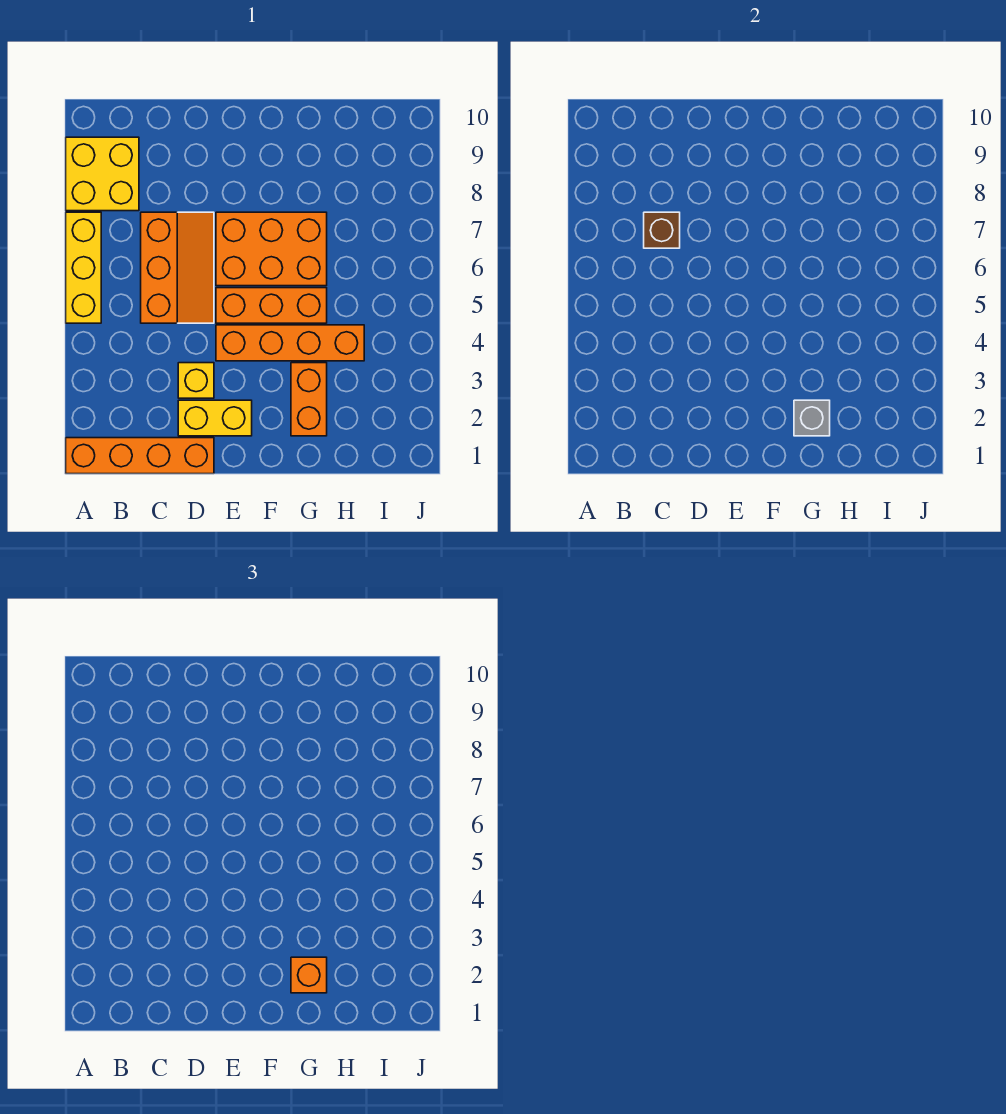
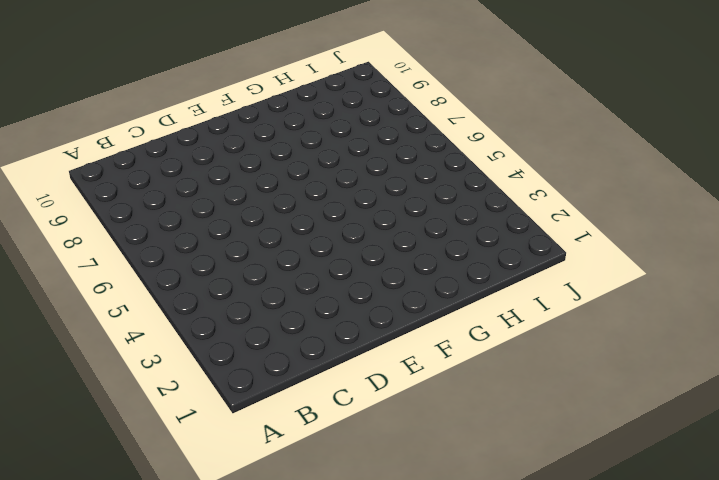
none -> orange 1x4 brick [66,438,214,474]
none -> yellow 1x3 brick [66,212,101,323]
none -> yellow 2x2 brick [66,137,139,211]

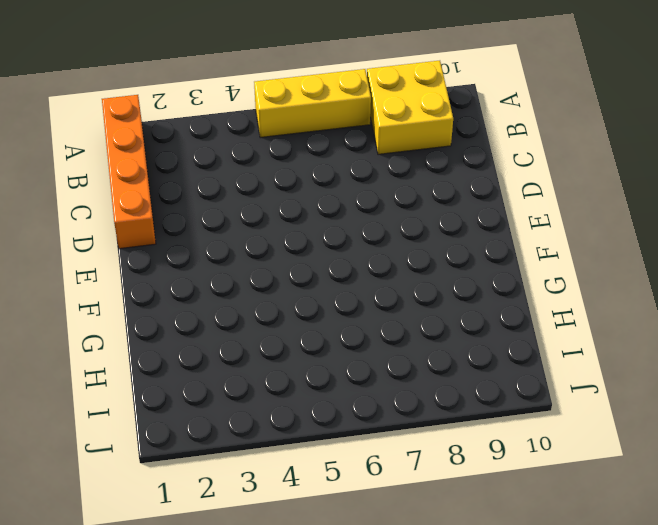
none -> orange 2x3 slope [141,212,214,323]
none -> yellow 1x2 brick [178,400,252,436]
none -> yellow 1x1 brick [178,363,214,398]

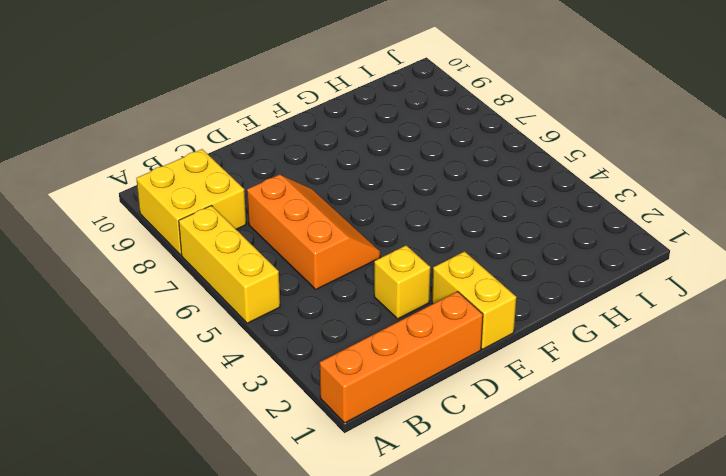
yellow 1x2 brick [432,252,516,349] -> yellow 1x2 brick turned to [178,400,252,436]
none -> orange 1x4 brick [216,325,364,361]
none -> orange 1x3 brick [216,288,327,323]
none -> orange 2x3 brick [216,212,327,286]

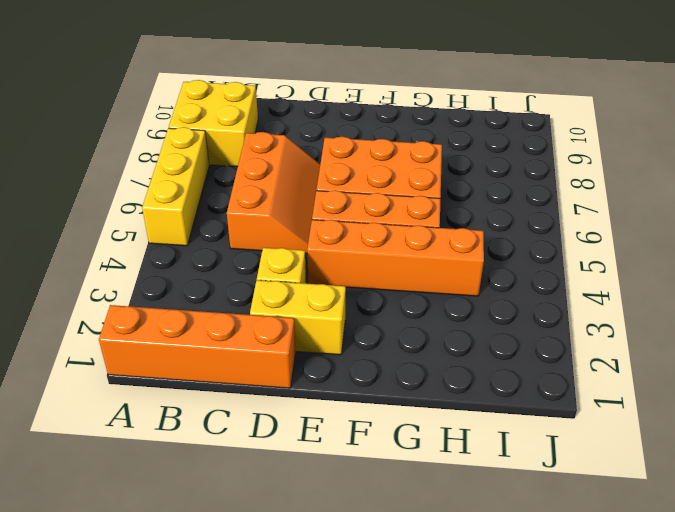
none -> orange 1x2 brick [291,363,327,436]
none -> brown 1x1 brick [644,212,680,248]
none -> grey 1x1 brick [794,400,830,436]

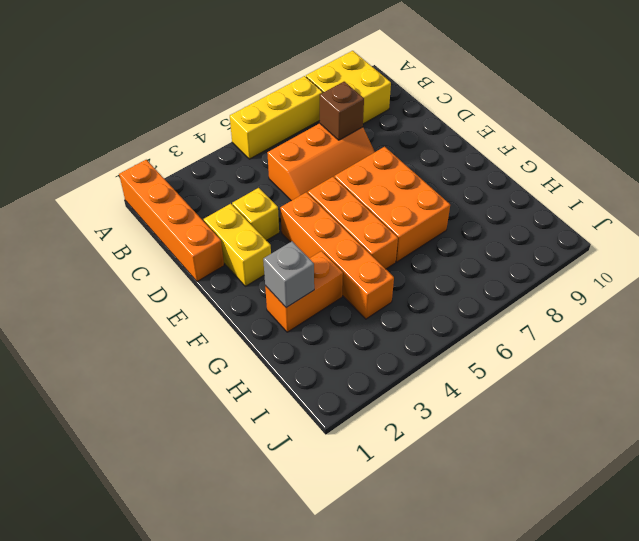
none -> orange 1x1 brick [291,957,327,993]

